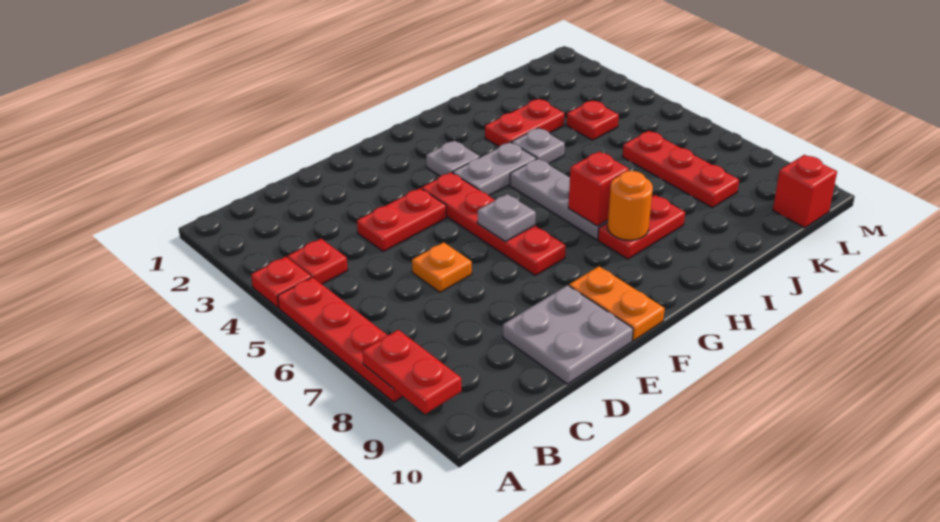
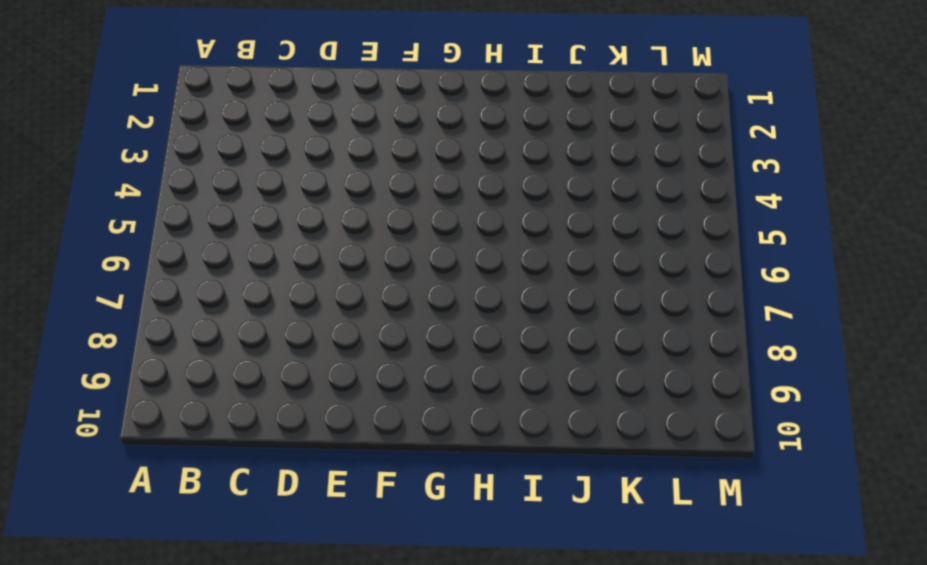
none -> red 1x1 plate [251,257,311,308]
none -> red 1x4 plate [278,277,403,402]
none -> red 1x1 plate [287,239,348,284]

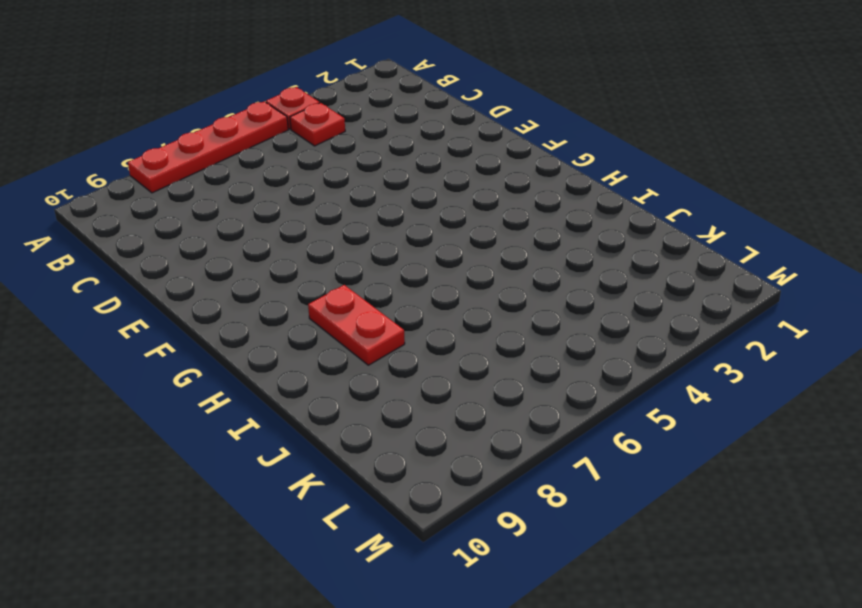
none -> red 1x2 plate [357,188,446,252]
none -> orange 1x1 plate [412,242,472,292]
none -> grey 2x2 plate [503,285,633,384]

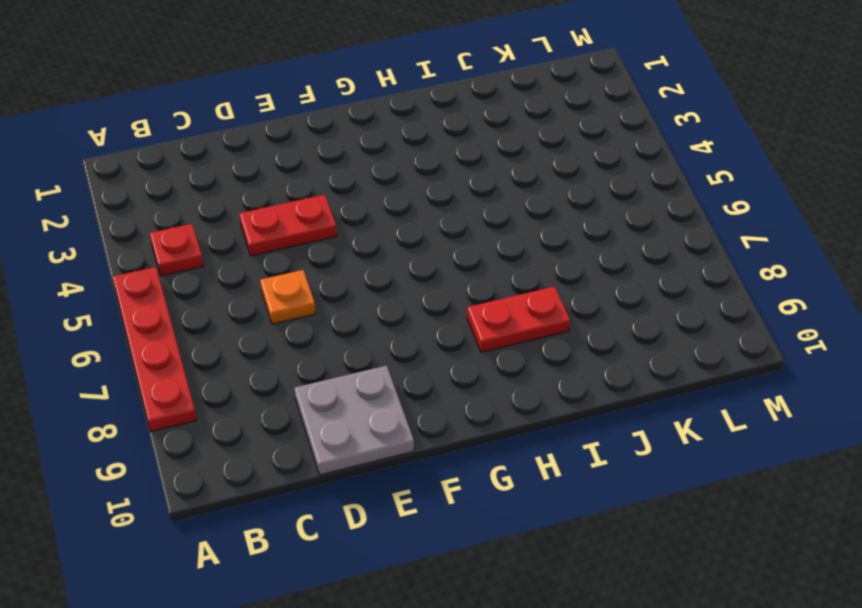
none -> red 1x1 plate [251,257,311,308]
none -> red 1x4 plate [422,172,566,275]
none -> orange 1x2 plate [569,266,665,341]

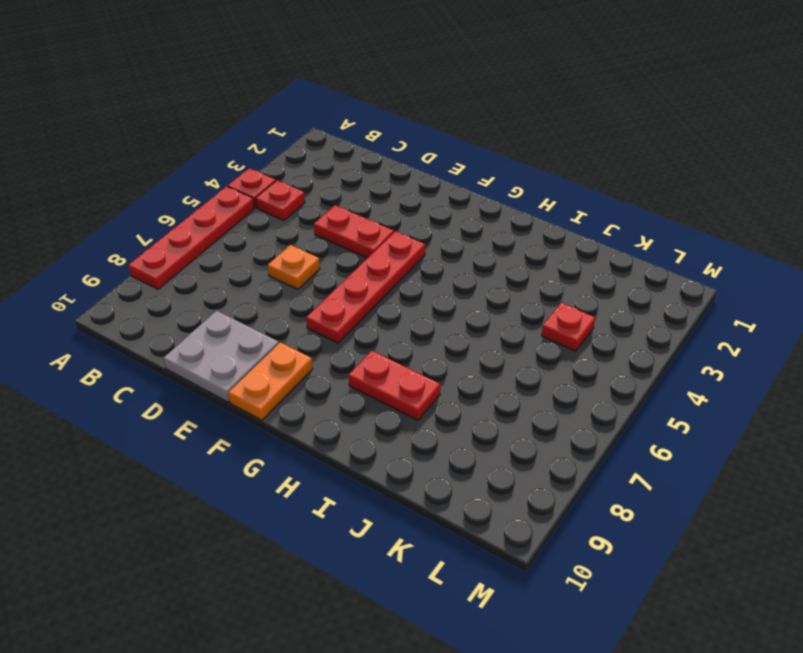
none -> grey 1x1 plate [426,141,480,176]
none -> grey 1x2 plate [453,142,537,195]
none -> grey 1x3 plate [510,159,608,240]

